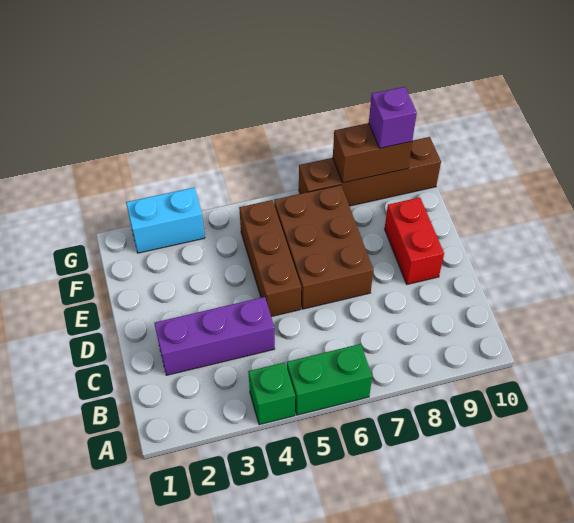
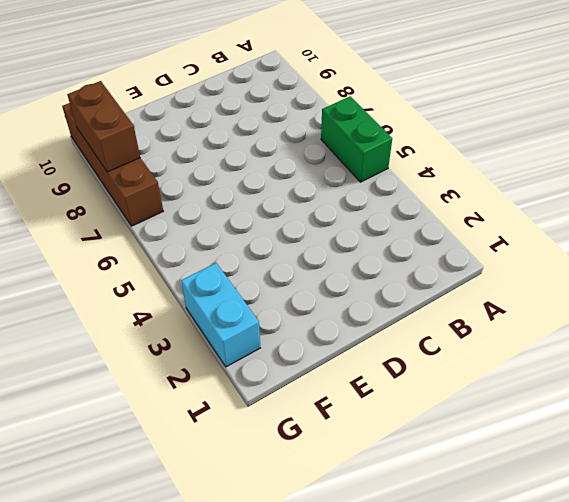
none -> green 1x1 brick [248,362,295,425]
none -> purple 1x3 brick [154,297,275,375]

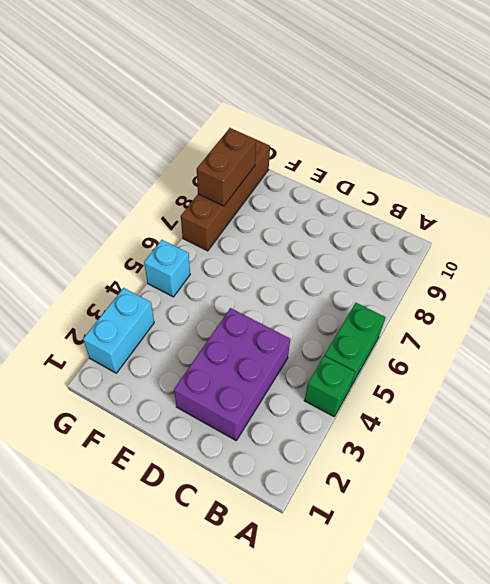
purple 2x3 brick [174,308,290,440] -> purple 1x3 brick [154,297,275,375]
cyan 1x1 brick [144,240,190,297] -> none
none -> brown 1x3 brick [239,200,301,317]
none -> brown 2x3 brick [274,185,373,309]

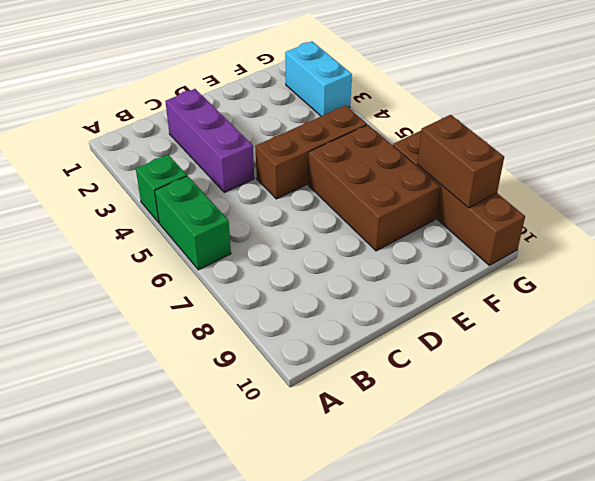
brown 2x3 brick [308,125,440,251] -> brown 2x3 brick turned to [274,185,373,309]
none -> red 1x2 brick [385,197,444,284]
none -> purple 1x1 brick [369,87,417,148]

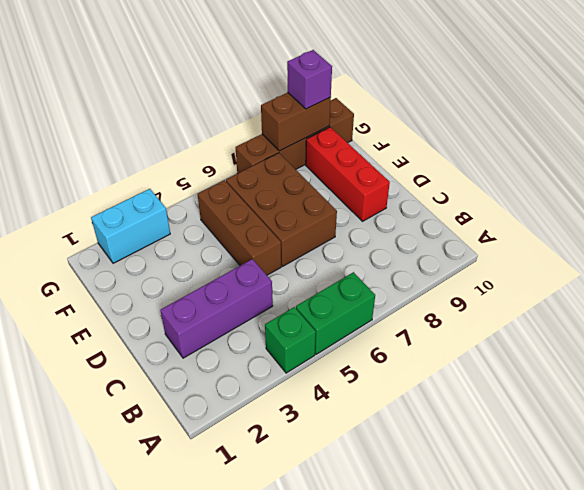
red 1x3 brick [306,127,390,221] -> red 1x2 brick [385,197,444,284]

